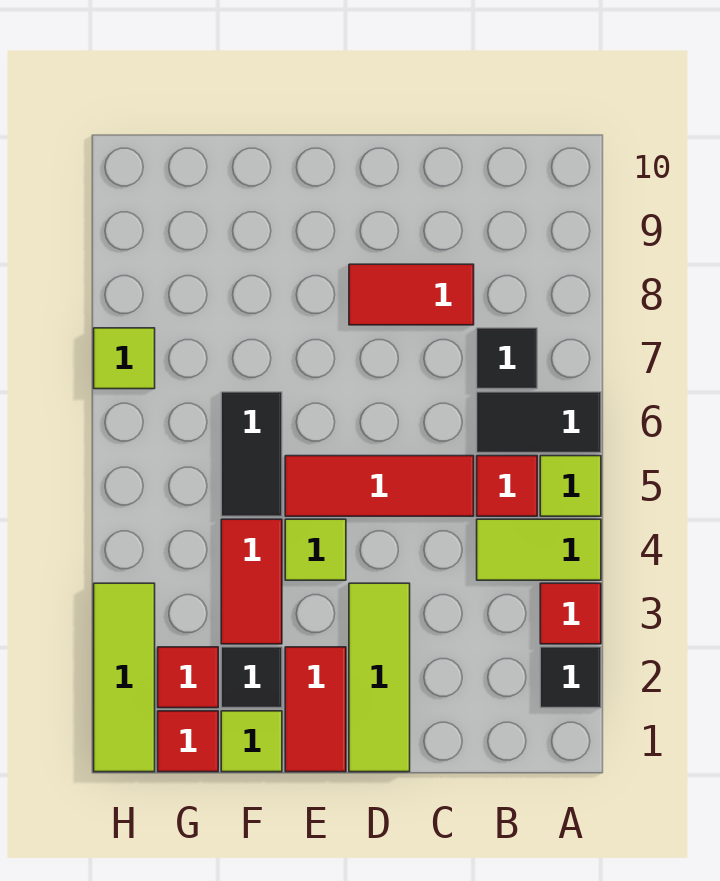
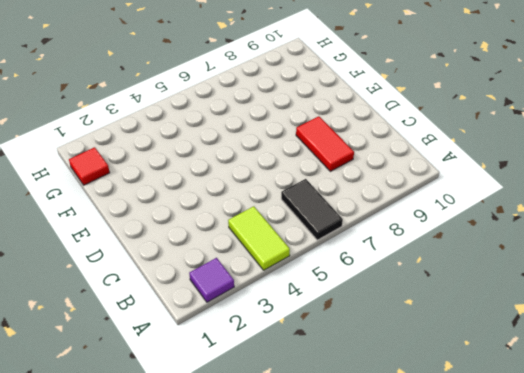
purple 1x1 tile [189,258,234,302] -> black 1x1 tile [540,647,601,708]
none -> red 1x1 tile [540,583,601,644]
none -> lime 1x1 tile [540,456,601,516]
none -> red 1x1 tile [477,456,537,516]

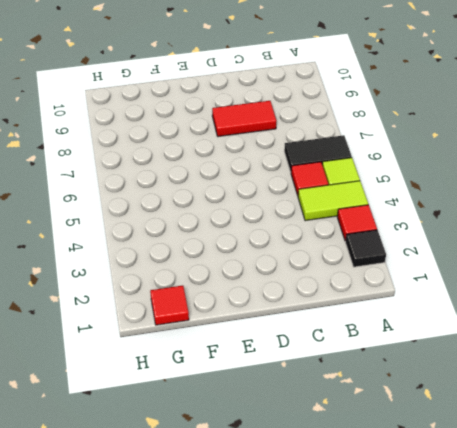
none -> black 1x1 tile [477,328,537,389]
none -> red 1x3 tile [285,456,474,516]
none -> lime 1x3 tile [349,583,410,772]

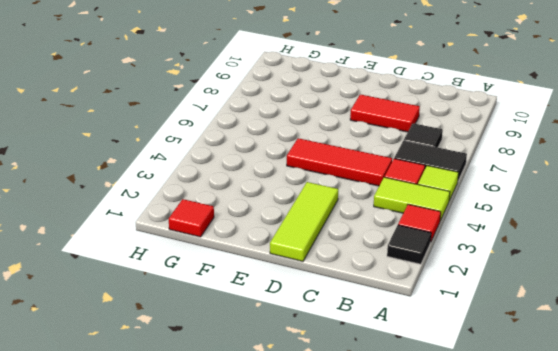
none -> red 1x2 tile [285,647,346,772]
none -> lime 1x1 tile [285,519,346,580]
none -> lime 1x1 tile [221,711,282,772]

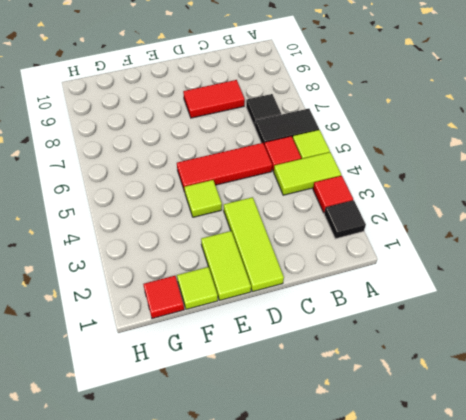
lime 1x2 tile [201,231,251,300] -> red 1x2 tile [285,647,346,772]
none -> black 1x1 tile [221,647,282,708]
none -> red 1x2 tile [221,519,282,644]
none -> black 1x2 tile [221,392,282,516]

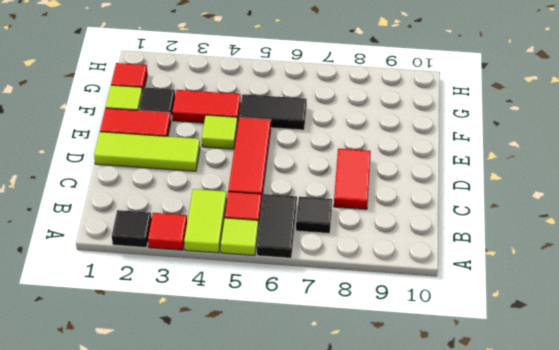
none -> red 1x1 tile [158,647,218,708]
none -> lime 1x3 tile [94,583,155,772]
none -> lime 1x1 tile [94,328,155,389]

